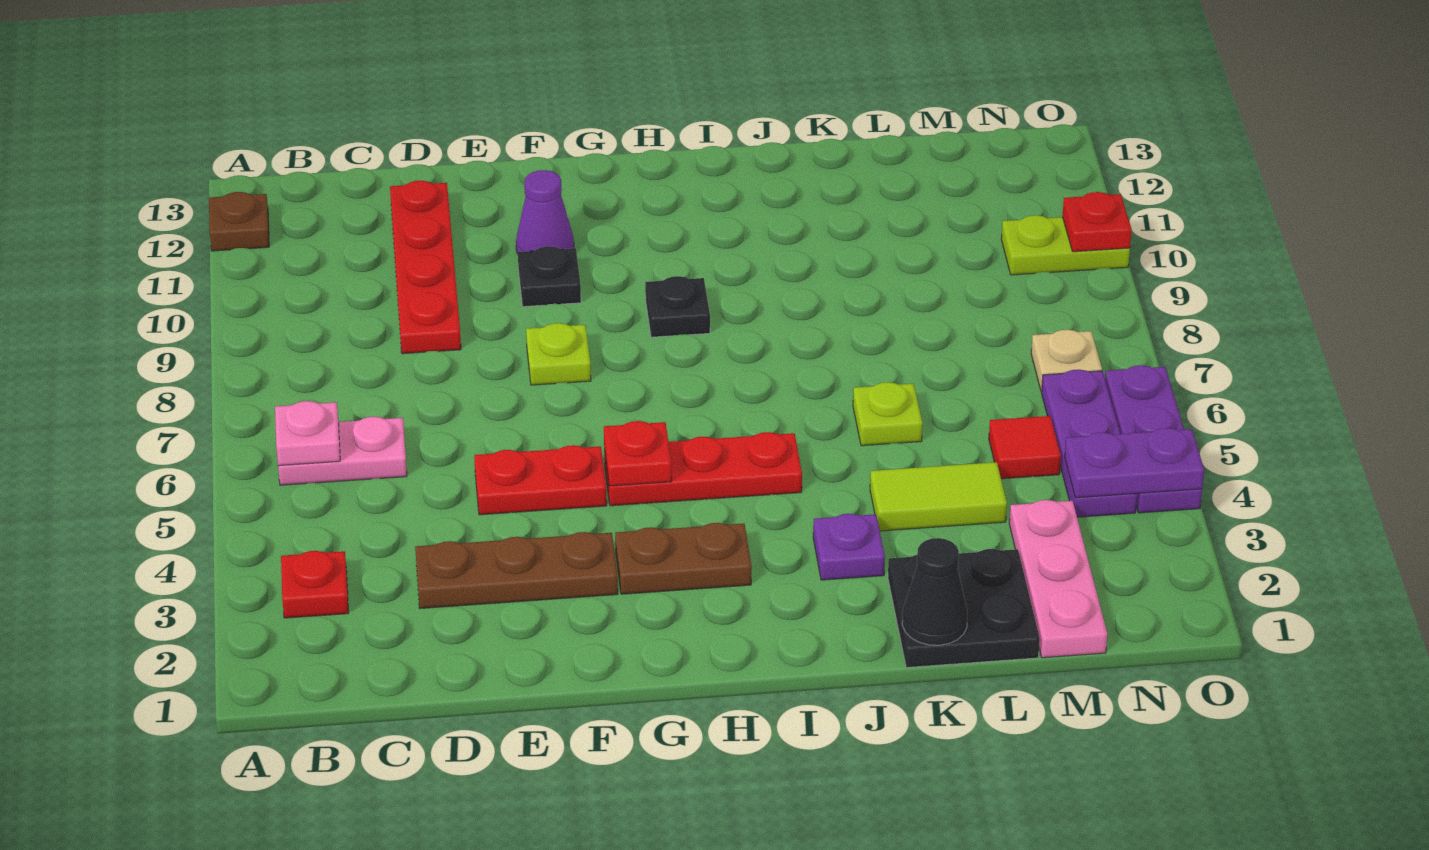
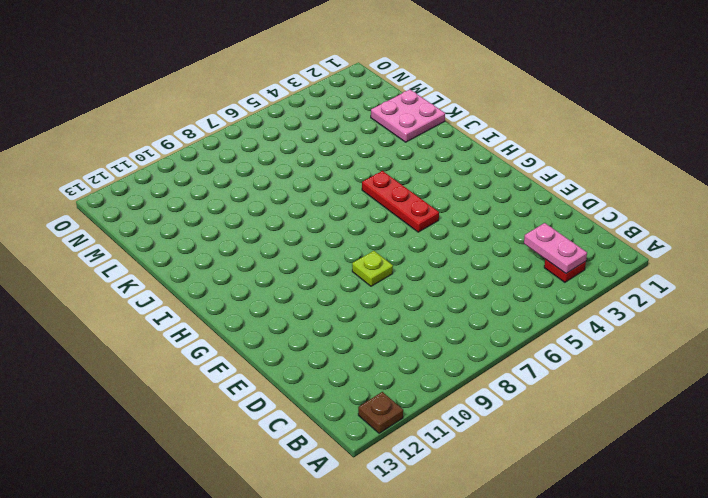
pink 1x2 plate [524,223,587,274] -> pink 1x2 plate moved to [278,417,407,485]
pink 2x2 plate [371,90,445,142] -> black 2x2 plate [888,549,1040,668]
none -> brown 1x3 plate [415,532,618,608]
none -> red 1x4 plate [390,181,461,354]
none -> red 1x2 plate [474,445,607,515]

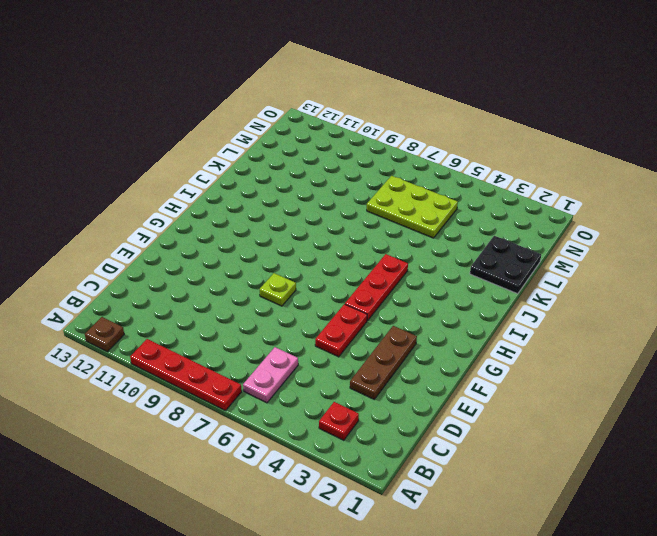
red 1x4 plate [130,339,242,410] -> red 1x4 plate moved to [390,181,461,354]
lime 2x3 plate [367,176,458,238] -> red 1x1 tile [989,416,1061,479]
none -> black 1x1 plate [518,246,581,307]
none -> purple 1x1 cone [516,170,574,254]
none -> brown 1x2 plate [615,523,752,594]

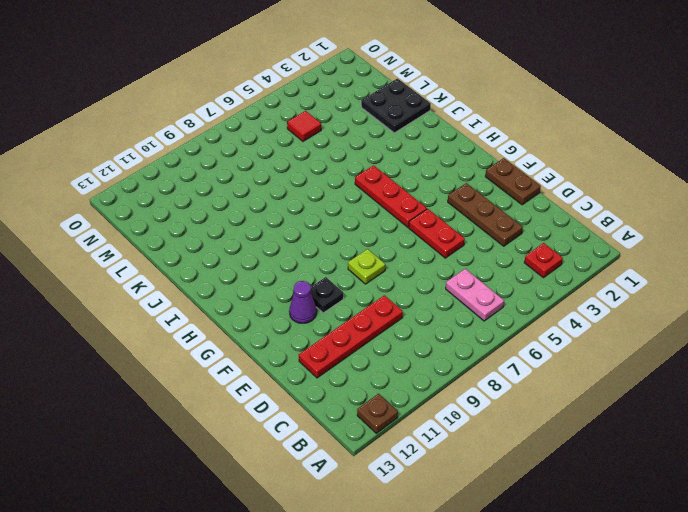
brown 1x2 plate [485,158,541,205] -> brown 1x2 plate moved to [615,523,752,594]
none -> black 1x1 plate [645,276,710,337]
none -> purple 1x1 plate [813,514,885,580]
none -> lime 1x2 tile [870,462,1007,531]

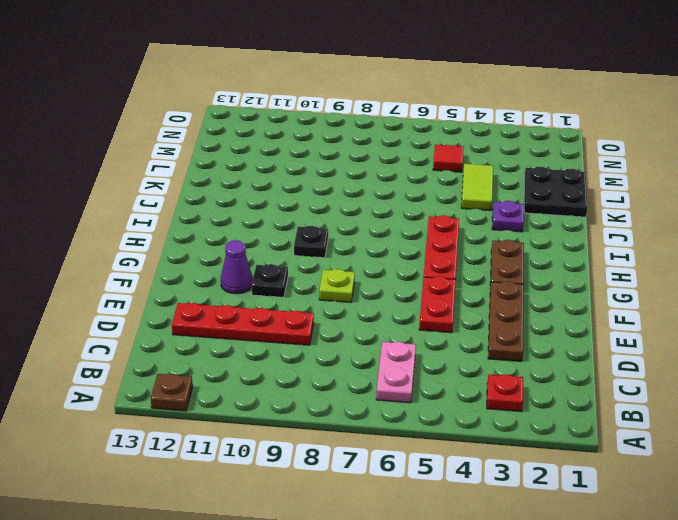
none -> lime 1x1 plate [853,382,922,446]
none -> pink 1x3 plate [1009,500,1107,658]
none -> purple 1x3 plate [1042,370,1137,517]

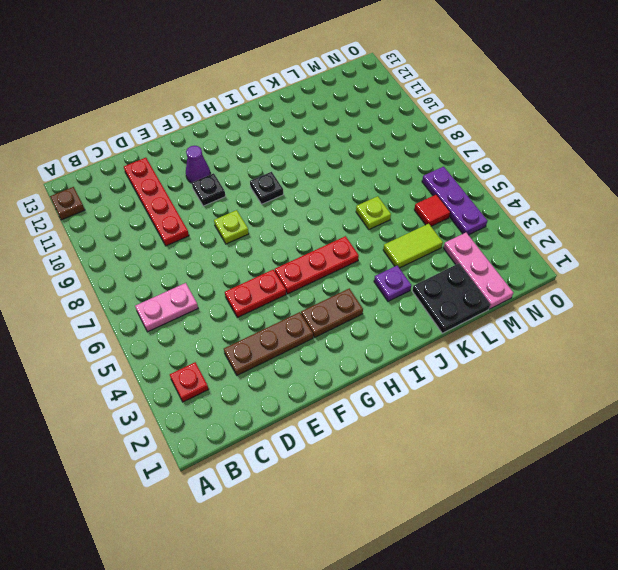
none -> tan 1x1 plate [1031,330,1102,392]
none -> lime 1x2 plate [1001,215,1130,275]
none -> purple 1x3 plate [1105,365,1202,513]

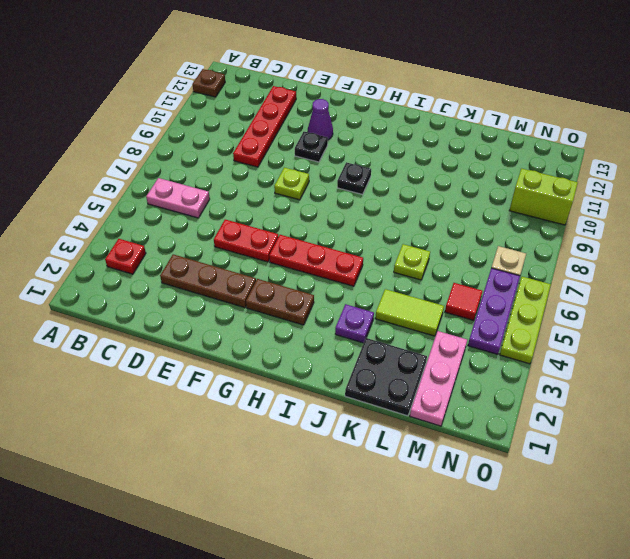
lime 1x2 brick [509,168,578,225] -> lime 1x2 plate [1001,215,1130,275]
lime 1x3 plate [500,277,551,364] -> purple 1x3 plate [1105,365,1202,513]
none -> pink 1x1 plate [275,401,340,466]
none -> red 1x1 plate [604,421,672,486]
none -> black 1x1 cone [902,538,967,645]

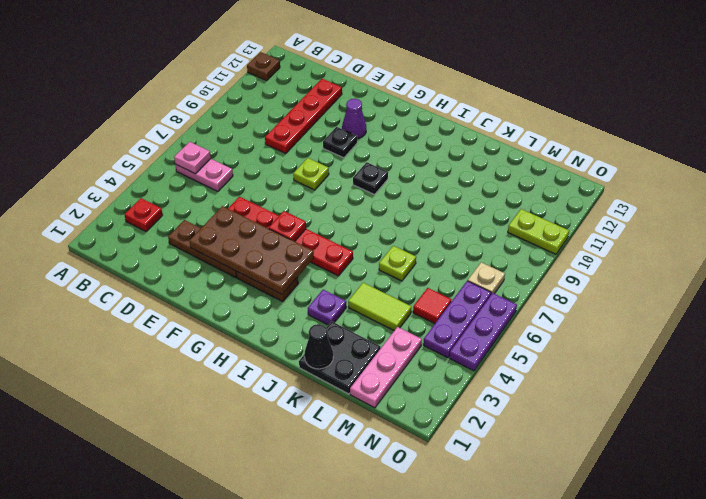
brown 2x4 plate [189,206,314,294] -> none
none -> purple 1x2 plate [1065,428,1204,498]
none -> red 1x1 plate [1063,192,1132,252]

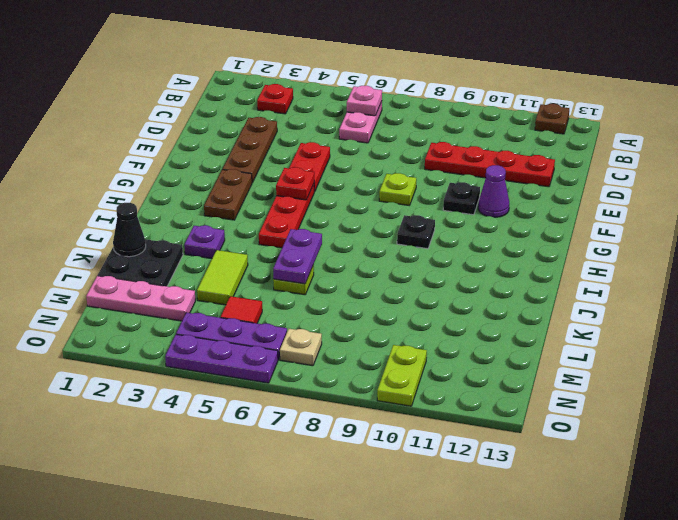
purple 1x2 plate [273,229,322,284] -> purple 1x2 plate moved to [1065,428,1204,498]
none -> red 1x1 plate [1063,192,1132,252]

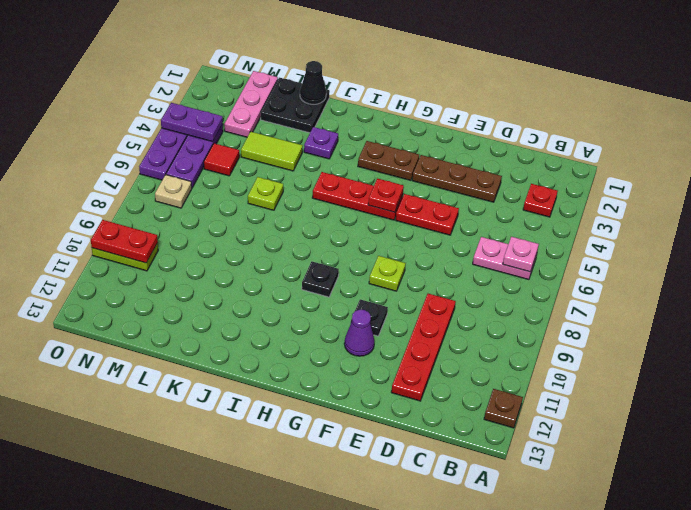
red 1x2 plate [91,220,158,263] -> red 1x1 plate [1063,192,1132,252]

